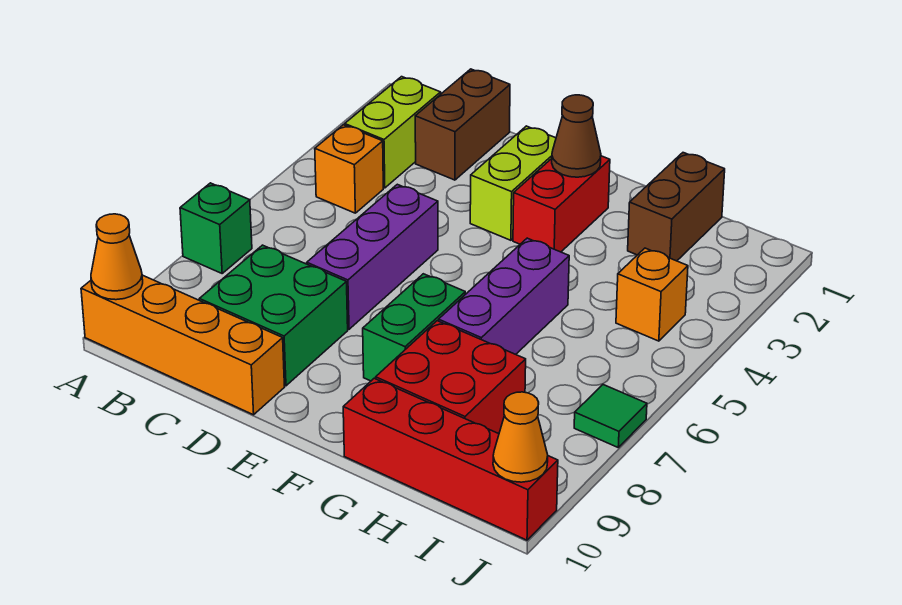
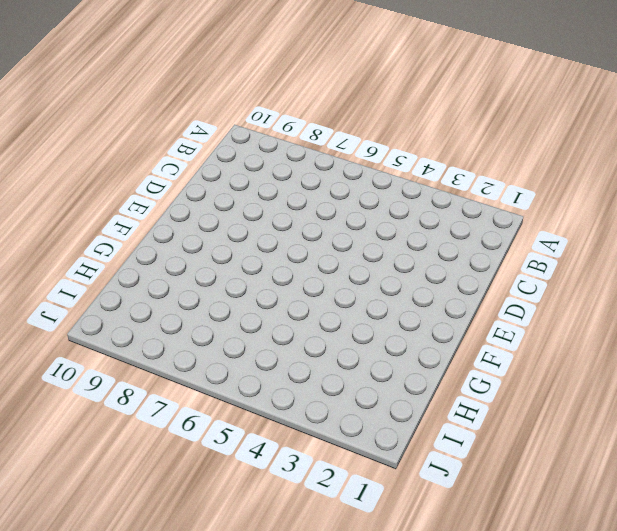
none -> green 1x1 brick [180,183,252,273]
none -> orange 1x4 brick [81,275,285,415]
none -> lime 1x2 brick [345,77,441,188]

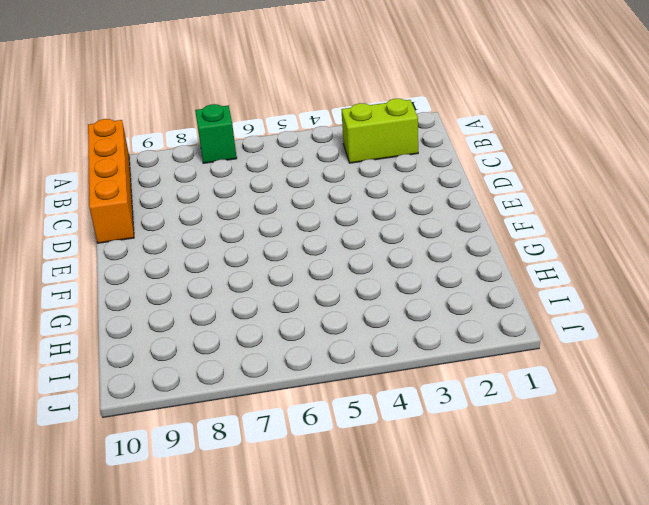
none -> orange 1x1 brick [315,125,383,213]
none -> brown 1x2 brick [415,69,510,180]
none -> green 2x2 brick [199,245,348,386]

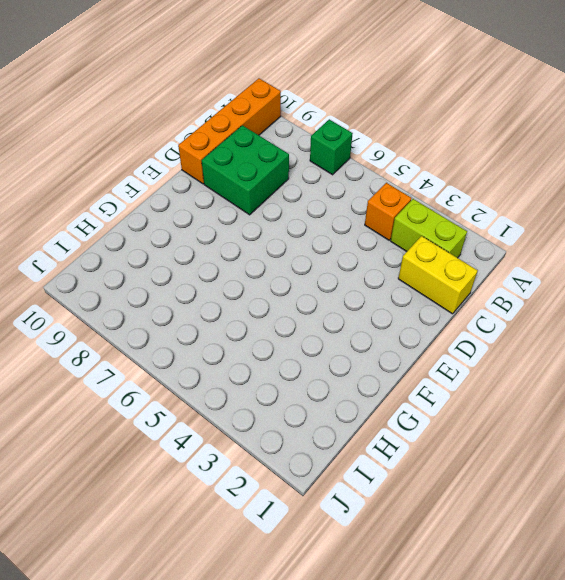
yellow 1x2 brick [398,236,478,314] -> brown 1x2 brick [415,69,510,180]
none -> purple 1x3 brick [307,184,438,329]
none -> lime 1x2 brick [470,126,556,240]
none -> red 1x2 brick [513,156,610,252]

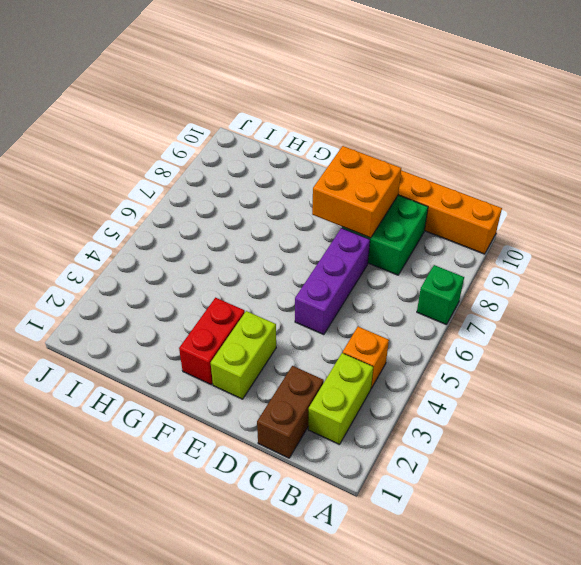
orange 2x2 brick [312,146,401,238] -> none
none -> green 1x2 brick [363,274,465,381]
none -> purple 1x3 brick [439,238,569,354]
none -> red 2x2 brick [376,321,526,434]

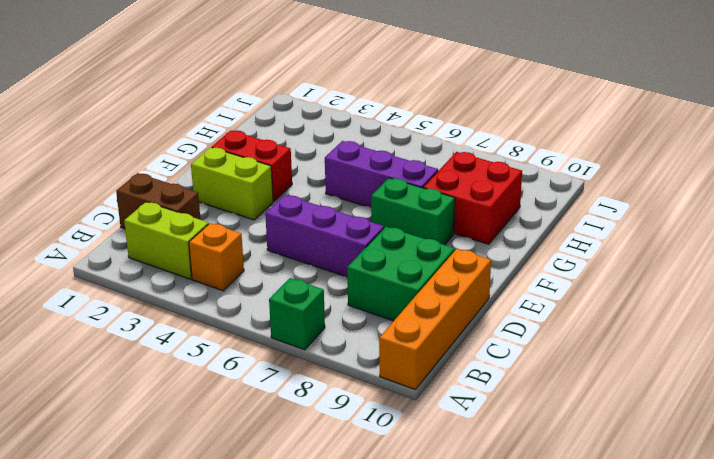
none -> red 1x4 brick [343,378,558,540]
none -> brown 1x2 brick [628,153,725,261]
none -> orange 1x1 brick [616,248,688,341]

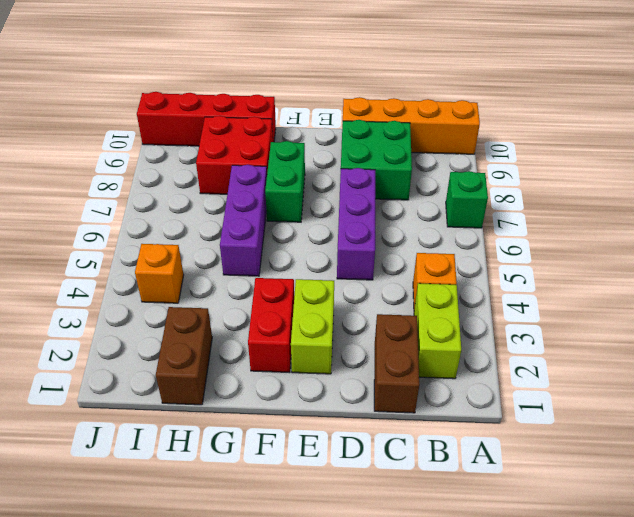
none -> green 1x1 tile [574,385,647,447]
none -> orange 1x1 cone [91,214,143,300]
none -> brown 1x1 cone [552,95,601,177]

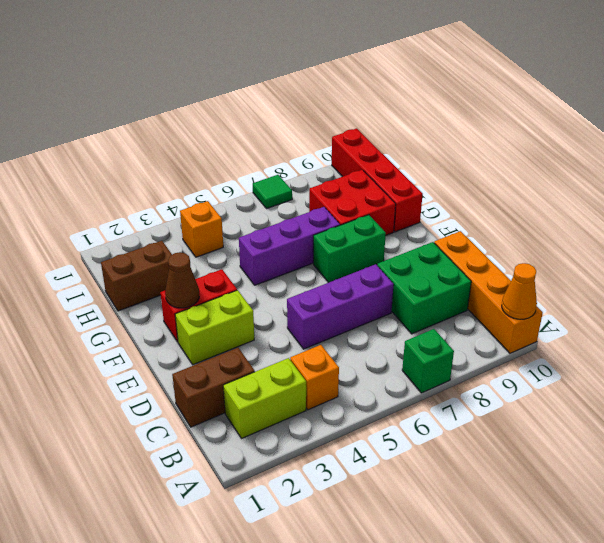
none -> orange 1x1 cone [493,392,548,482]

